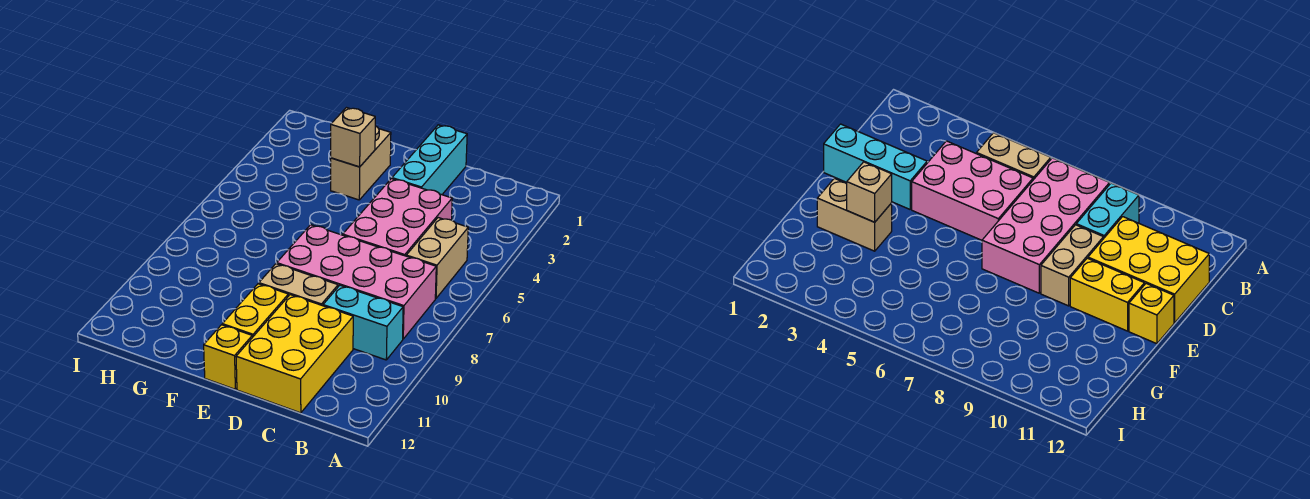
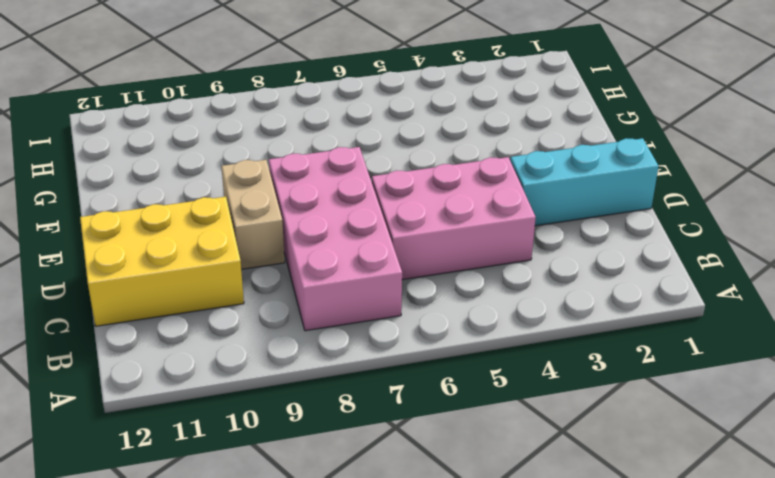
none -> tan 1x2 brick [406,218,468,298]
none -> cyan 1x2 brick [323,285,403,360]

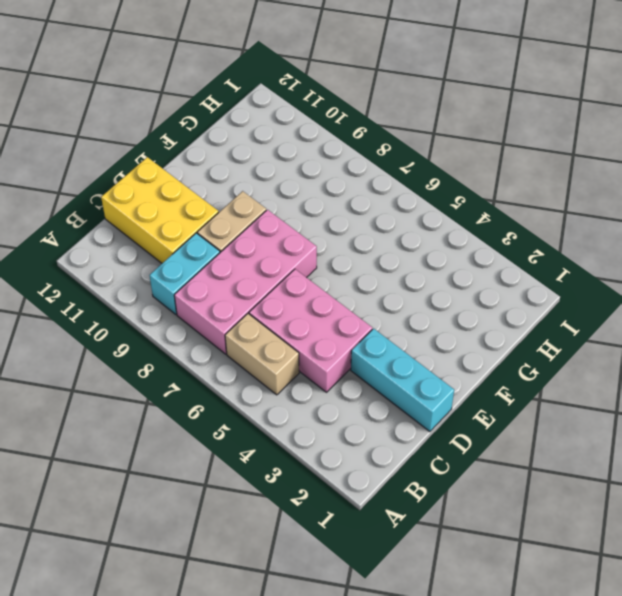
none -> yellow 1x2 brick [222,284,288,337]
none -> yellow 1x1 brick [204,325,252,389]

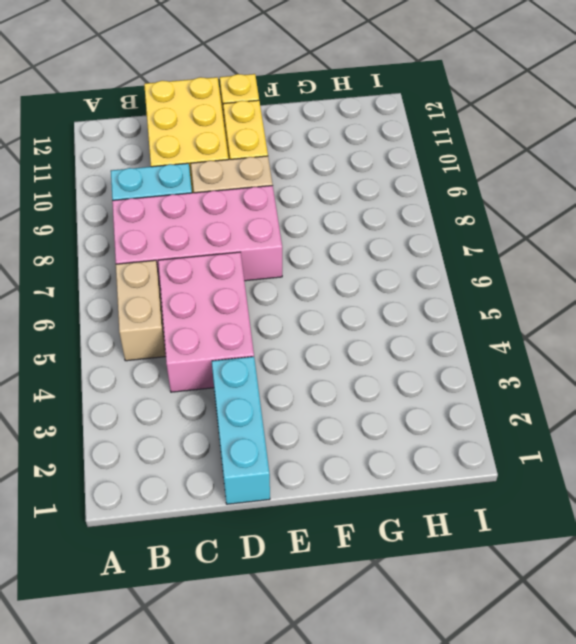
none -> tan 1x2 brick [331,126,391,200]
none -> tan 1x1 brick [331,108,375,167]

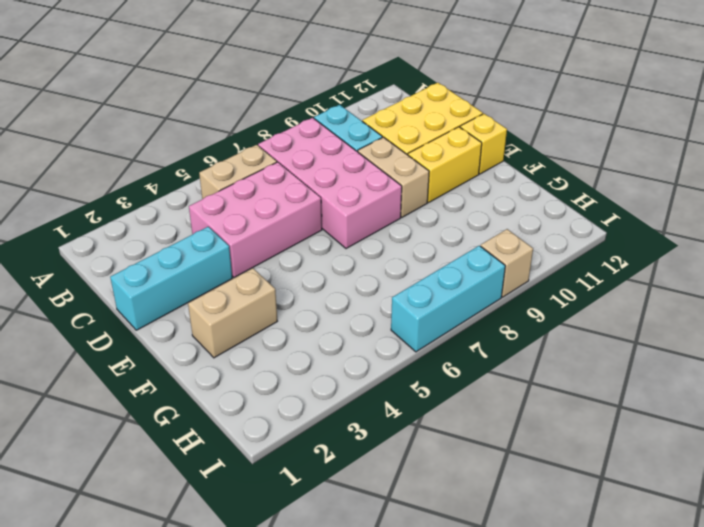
cyan 1x3 brick [391,246,505,352] -> none
tan 1x1 brick [481,229,533,297] -> tan 1x1 brick moved to [331,108,375,167]

